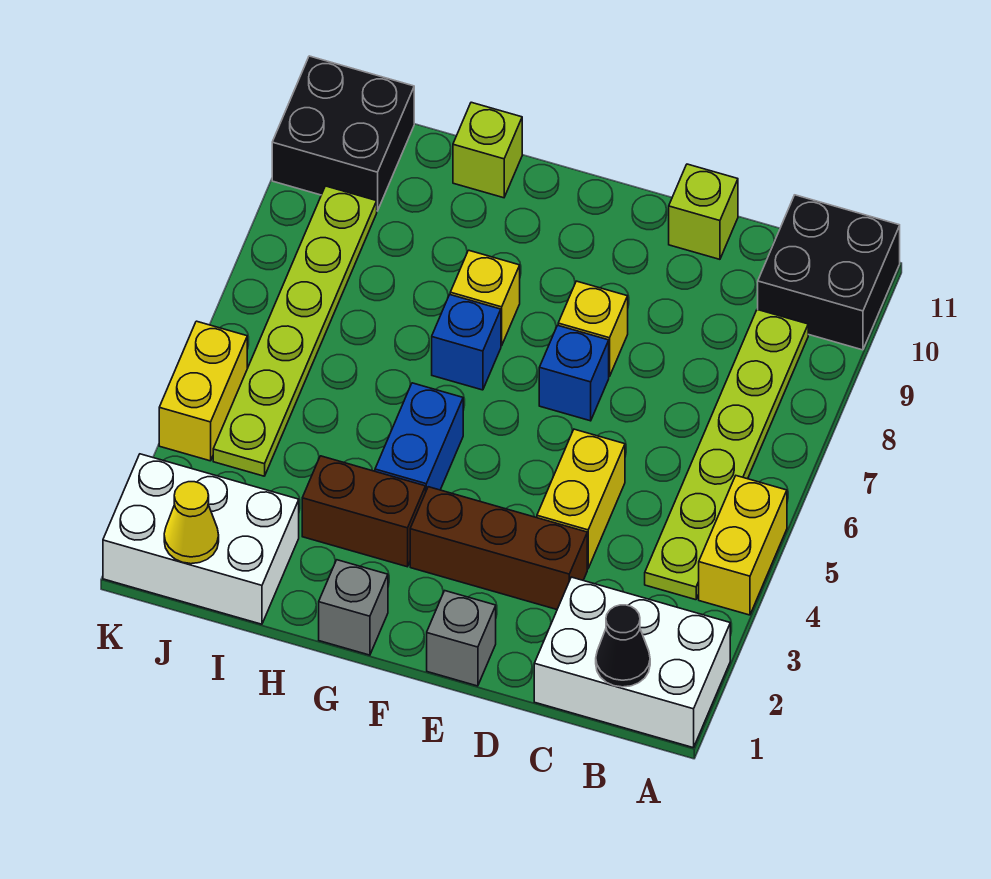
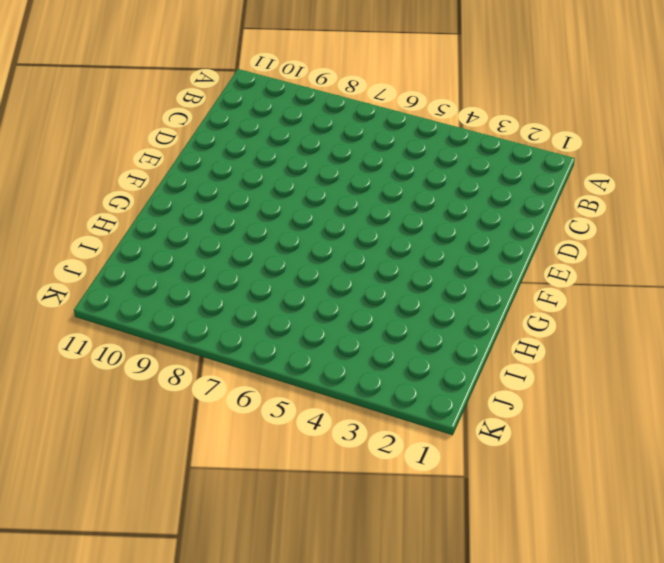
none -> white 2x3 brick [534,577,730,748]
none -> yellow 1x2 brick [699,476,787,615]
none -> black 2x2 brick [758,195,900,350]

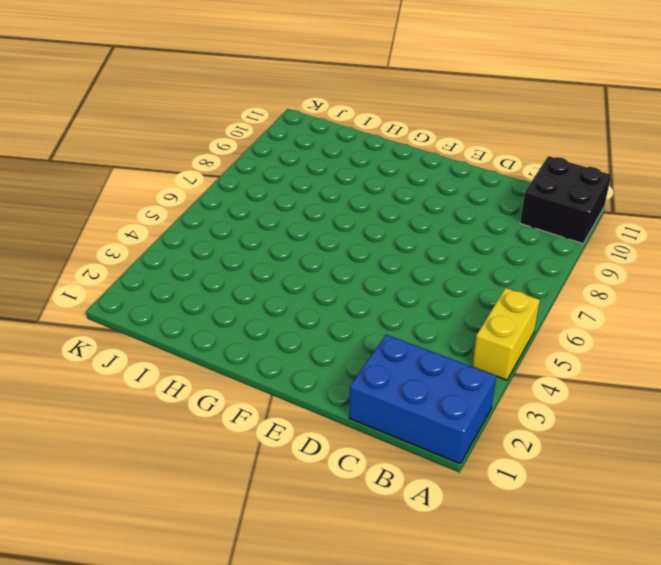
blue 2x3 brick [349,335,496,464] -> white 2x3 brick [534,577,730,748]
none -> lime 1x6 plate [645,309,808,600]
none -> brown 1x3 brick [410,487,587,609]
none -> yellow 1x2 brick [537,429,625,569]

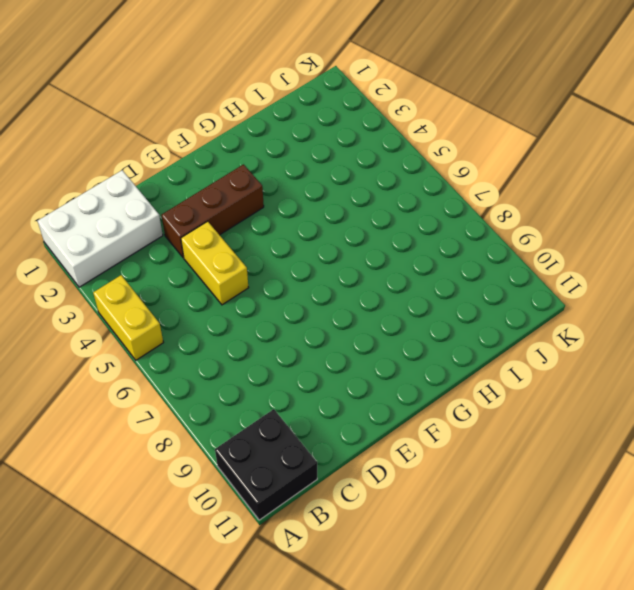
none -> lime 1x6 plate [645,309,808,600]
none -> lime 1x1 brick [669,164,738,259]
none -> grey 1x1 brick [427,591,496,686]

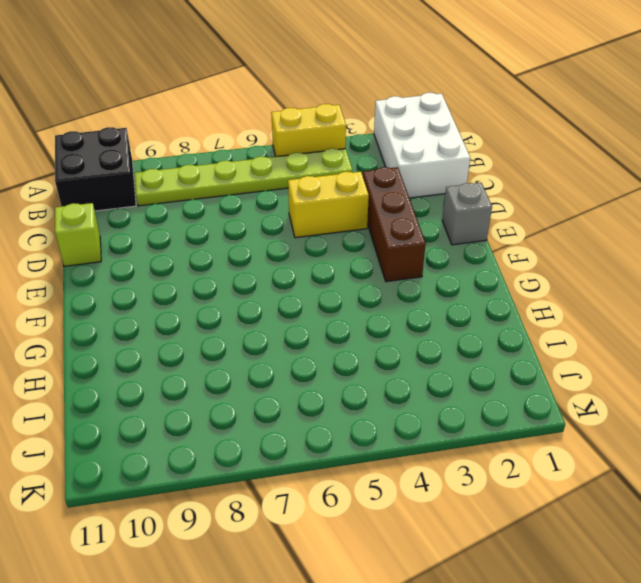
none -> blue 1x1 brick [539,325,609,421]
none -> yellow 1x1 brick [558,281,628,377]
none -> grey 1x1 brick [319,560,388,655]

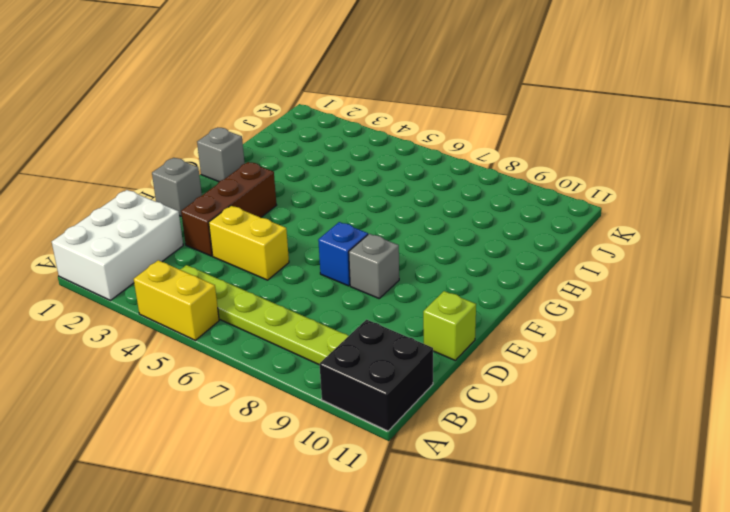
grey 1x1 brick [349,234,399,298] -> yellow 1x1 brick [558,281,628,377]
none -> brown 1x2 brick [302,456,426,567]
none -> blue 1x2 brick [375,383,463,490]
none -> blue 1x1 brick [432,295,501,390]

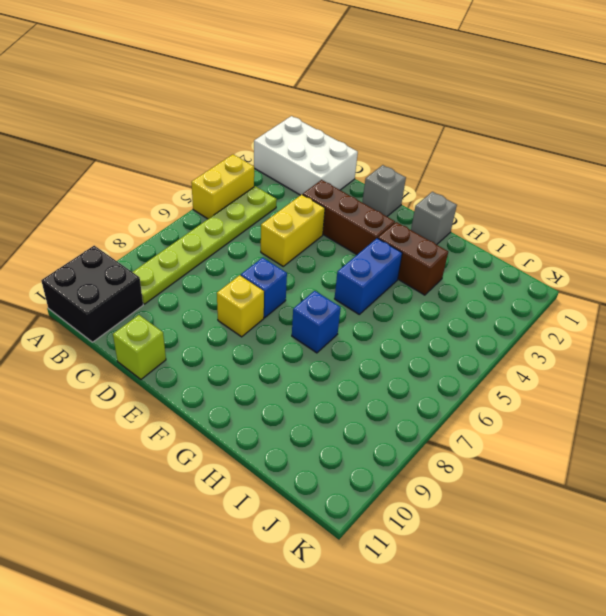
none -> yellow 1x1 brick [450,250,520,346]
none -> lime 1x1 brick [453,102,522,198]
none -> white 2x3 brick [103,454,299,624]

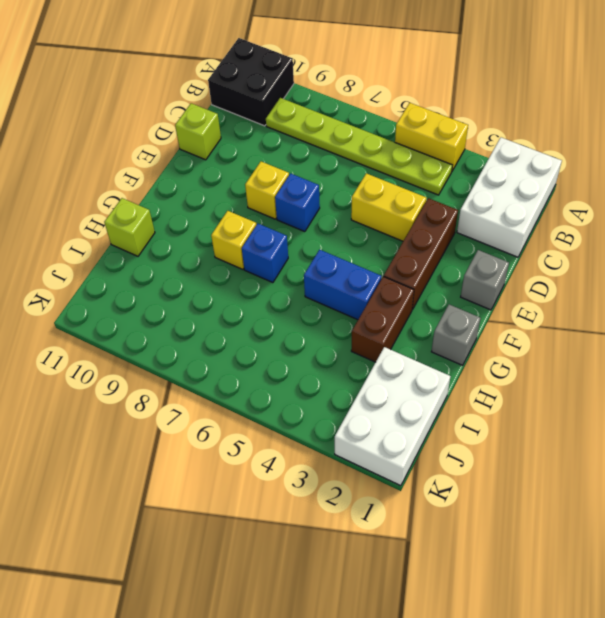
none -> lime 1x6 plate [213,186,377,476]
none -> black 2x2 brick [272,56,414,211]
none -> yellow 1x2 brick [159,321,247,461]

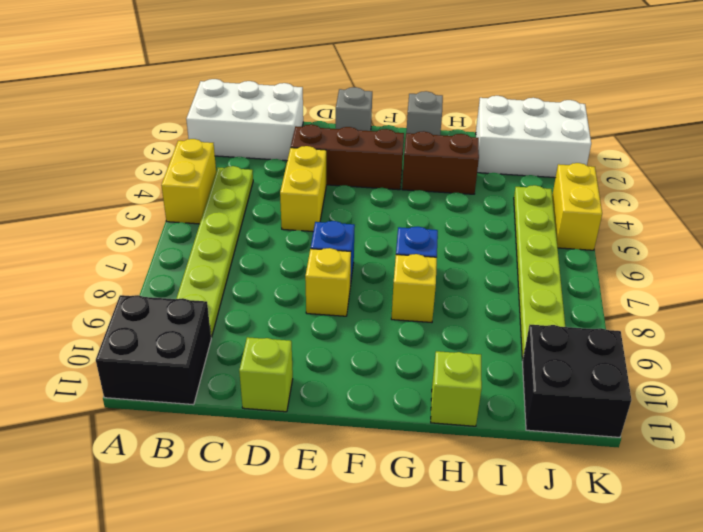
none -> blue 1x2 brick [375,383,463,490]
none -> black 1x1 cone [596,605,650,687]
none -> yellow 1x1 cone [164,482,219,564]

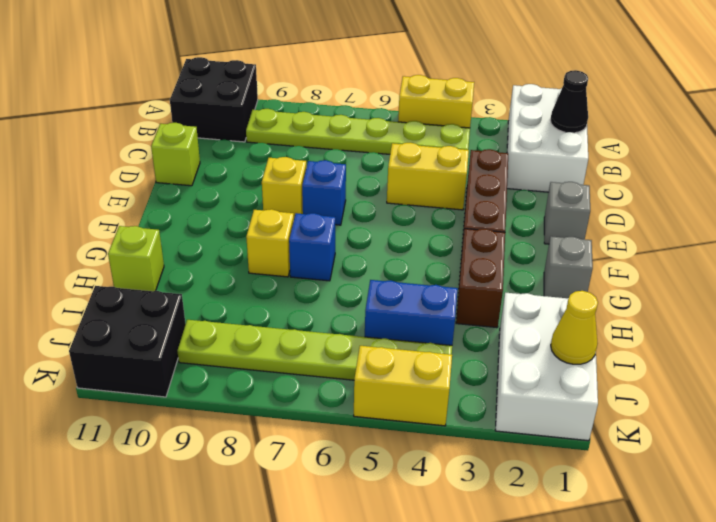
blue 1x2 brick [365,280,458,345] -> blue 1x2 brick moved to [375,383,463,490]

